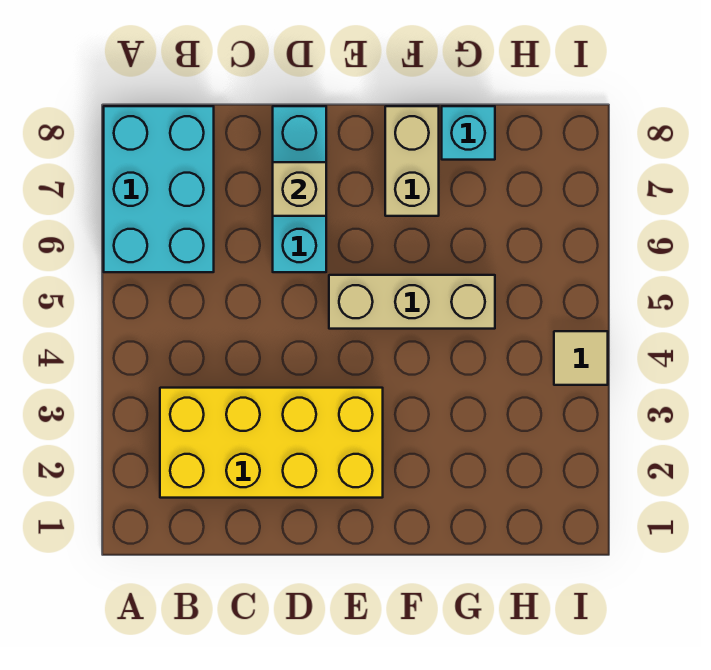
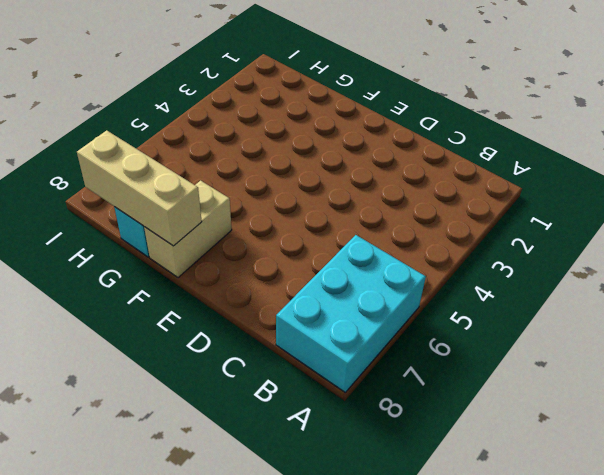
tan 1x3 brick [77,130,202,246] -> tan 1x3 brick moved to [329,275,495,329]
none -> yellow 2x4 brick [160,388,383,498]
none -> cyan 1x3 brick [273,106,326,272]

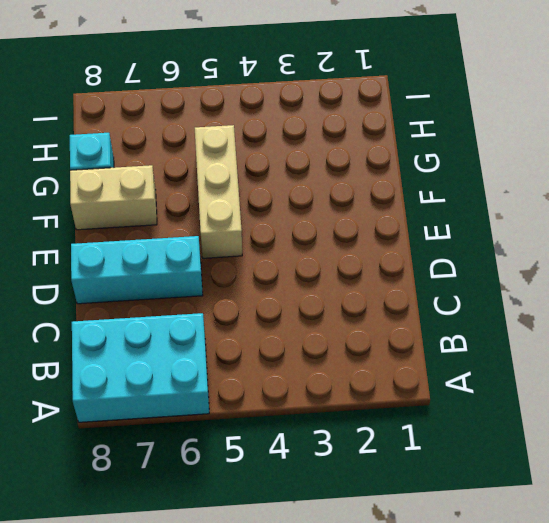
none -> yellow 2x4 brick [160,388,383,498]
none -> tan 1x1 tile [554,331,608,385]

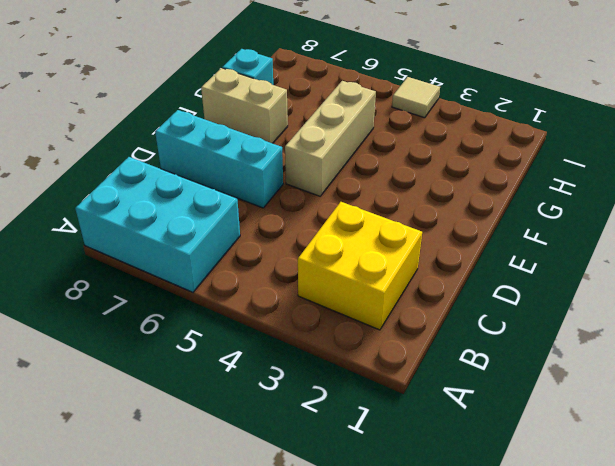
yellow 2x2 brick [298,202,422,330] -> yellow 2x4 brick [160,388,383,498]
none -> tan 1x1 brick [273,162,326,216]

